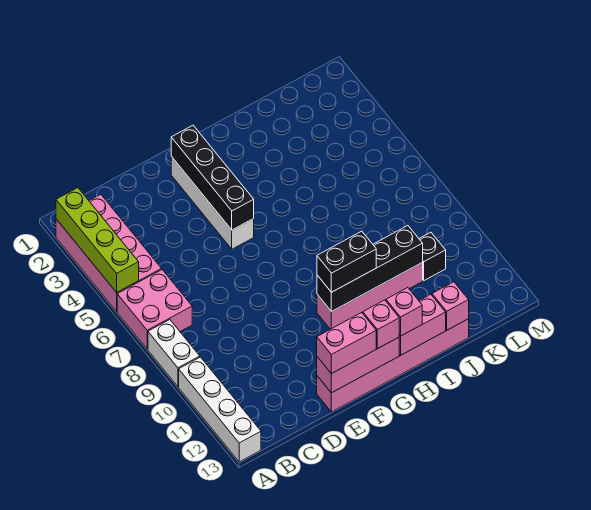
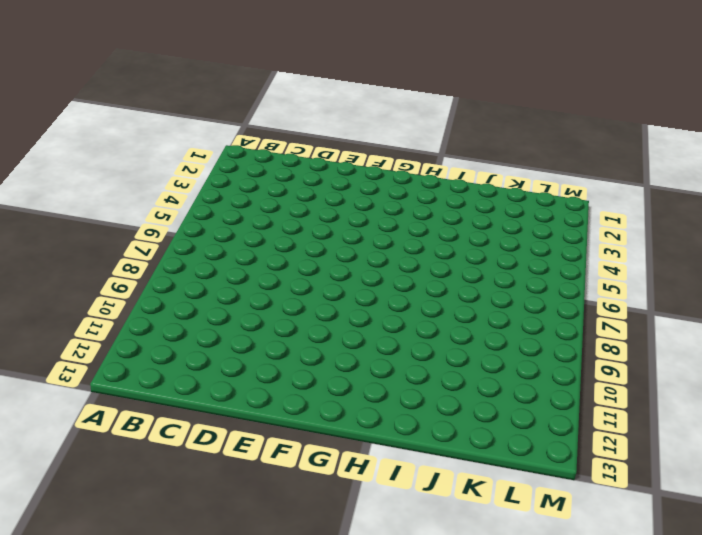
none -> pink 2x4 brick [56,195,162,311]
none -> pink 2x2 brick [117,270,192,349]
none -> white 1x2 brick [148,320,200,387]

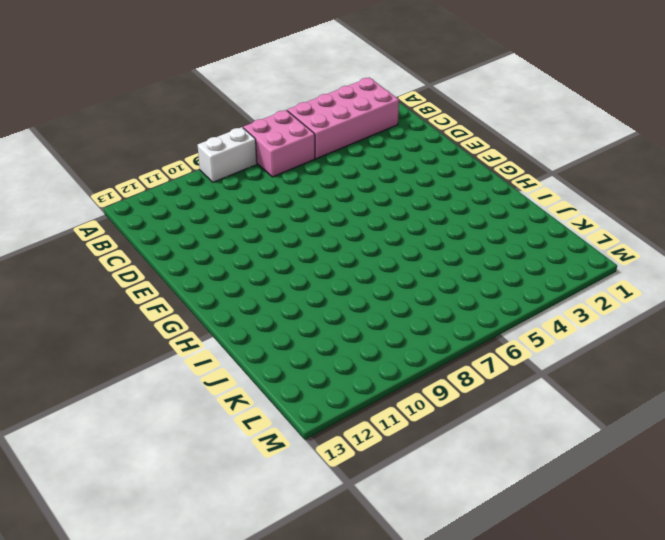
none -> white 1x4 brick [179,357,261,462]
none -> pink 1x6 brick [317,319,469,412]
none -> white 1x4 brick [171,157,254,249]

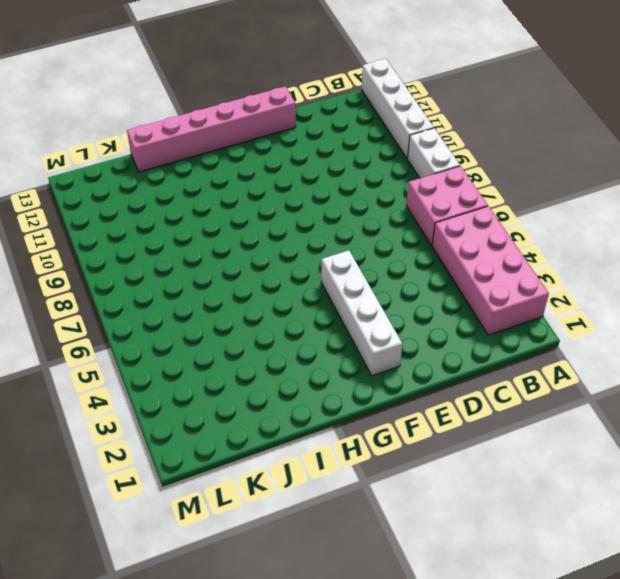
none -> pink 1x4 brick [317,263,423,329]
none -> black 1x1 brick [419,232,446,281]
none -> lime 1x4 brick [56,188,139,292]

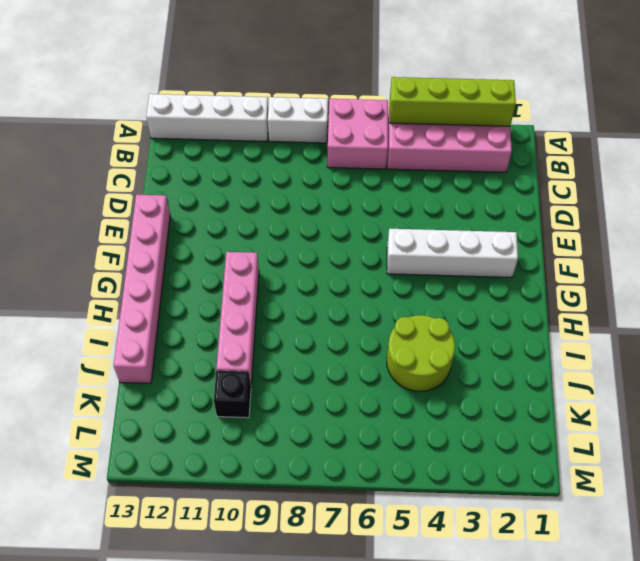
lime 2x2 round brick [387,315,455,392] -> none
none -> pink 1x3 brick [317,337,399,393]
none -> black 1x4 brick [171,125,254,230]
none -> black 1x4 brick [317,226,423,312]

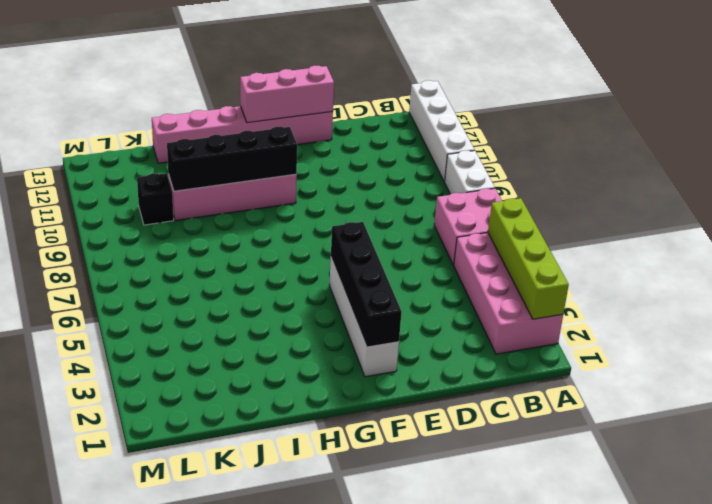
none -> pink 1x2 brick [399,294,446,355]
none -> pink 1x1 brick [432,282,469,330]
none -> pink 1x2 brick [317,313,376,374]

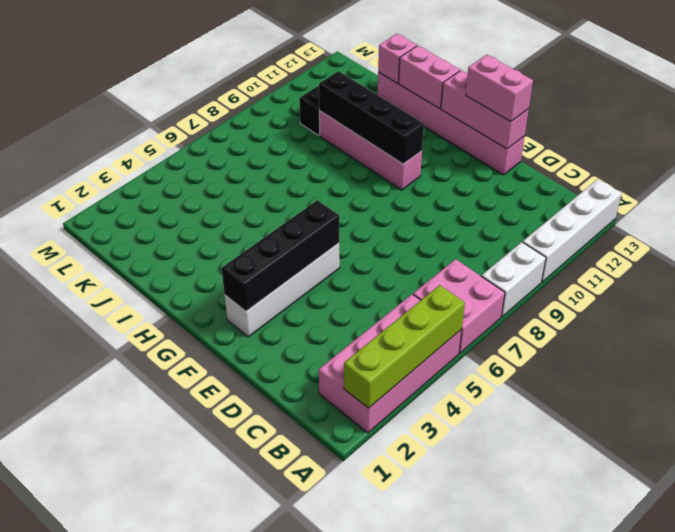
none -> black 1x2 brick [317,231,376,292]
none -> pink 1x1 brick [363,300,399,349]
none -> pink 1x1 brick [386,288,422,336]

